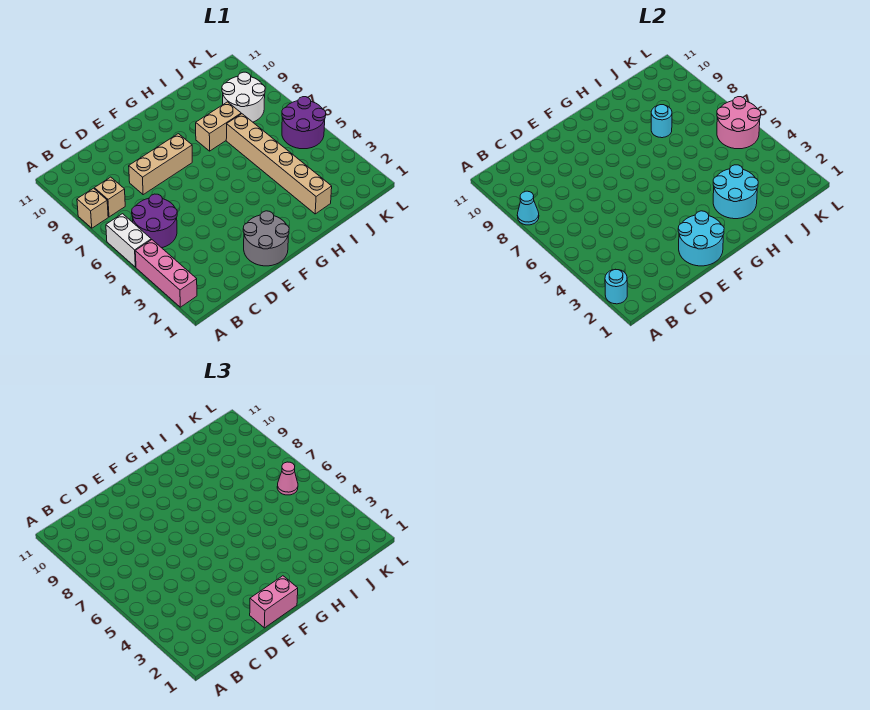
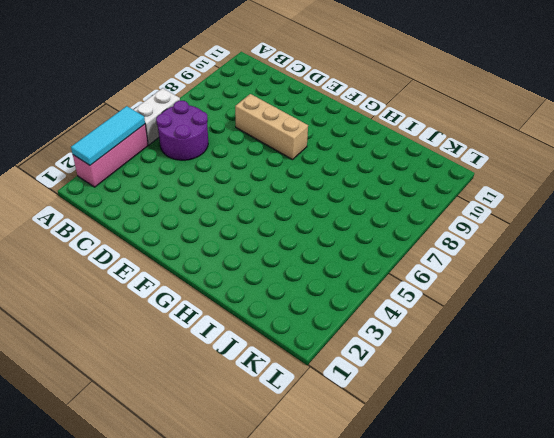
cyan 1x3 tile [71,106,145,165] -> cyan 1x1 round brick [605,269,627,304]
none -> tan 1x1 brick [77,188,108,228]
none -> tan 1x1 brick [94,177,125,217]
none -> grey 2x2 round brick [243,211,289,266]

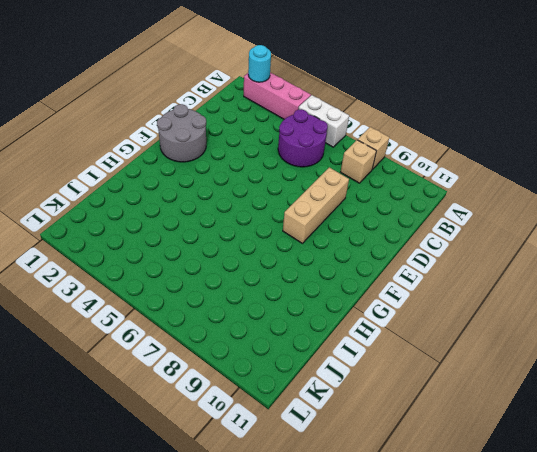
none -> tan 1x2 brick [196,102,241,151]
none -> tan 1x6 brick [226,114,332,214]
none -> white 2x2 round brick [222,72,265,122]

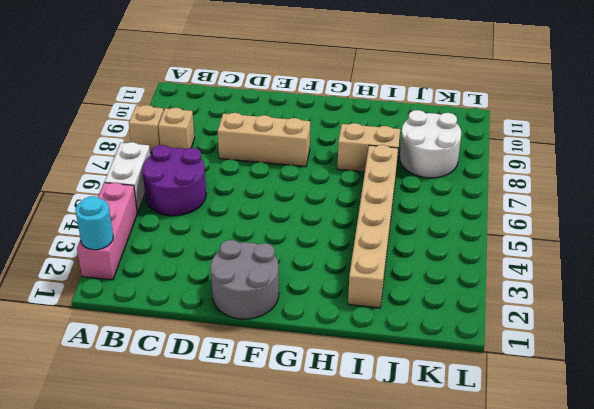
none -> purple 2x2 round brick [282,97,326,149]
none -> cyan 1x1 cone [517,191,539,225]
none -> cyan 2x2 round brick [678,211,724,266]

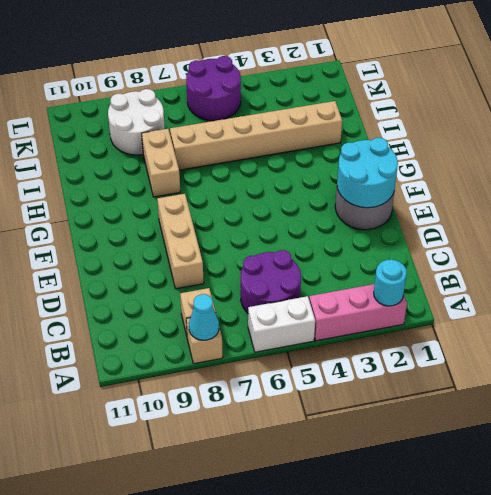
none -> cyan 2x2 round brick [713,165,758,219]
none -> cyan 1x1 round brick [651,105,672,138]
none -> pink 2x2 round brick [717,97,761,149]

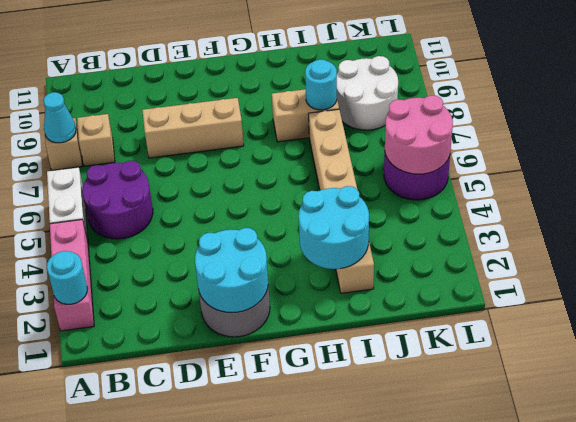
none -> pink 1x2 brick [250,576,298,628]
none -> pink 1x1 cone [277,462,298,495]

